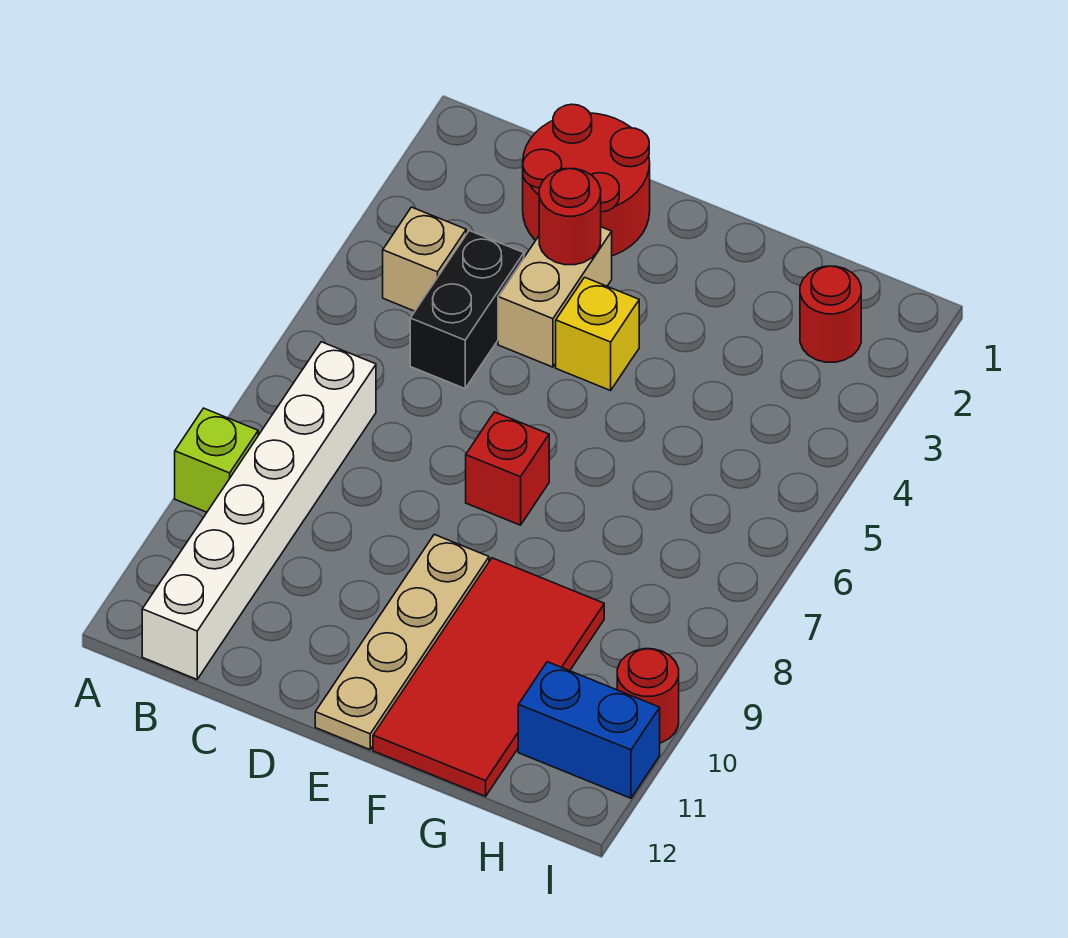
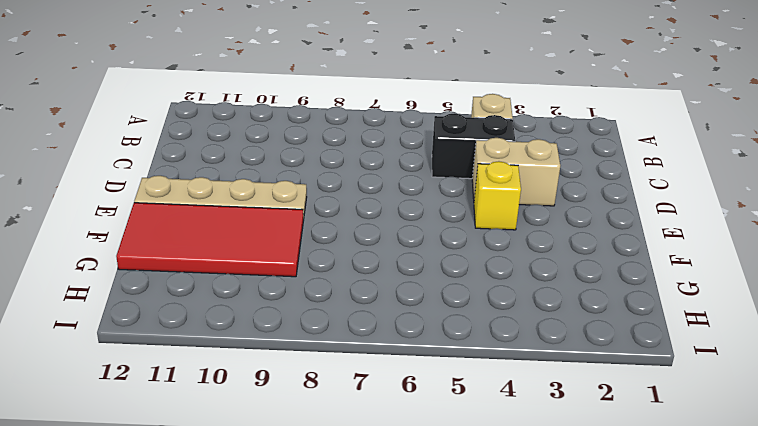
none -> lime 1x1 brick [175,408,258,512]
none -> white 1x6 brick [142,342,376,679]
none -> red 2x2 round brick [523,104,650,256]

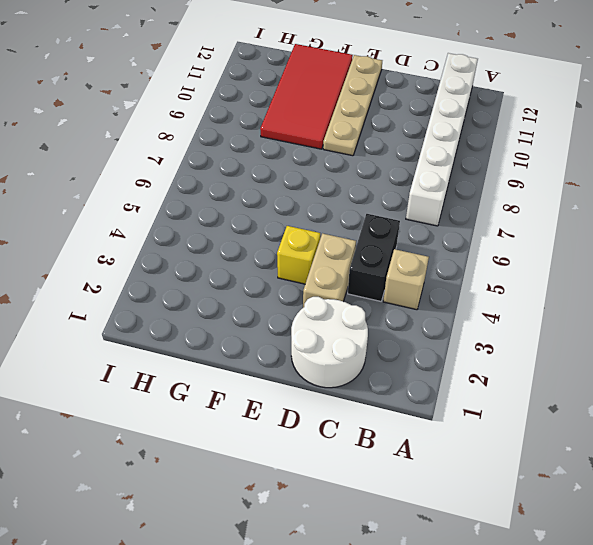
white 2x2 round brick [291,297,368,388] -> red 2x2 round brick [523,104,650,256]
none -> lime 1x1 brick [175,408,258,512]
none -> red 1x1 brick [466,412,549,525]
none -> red 1x1 round brick [800,266,861,362]

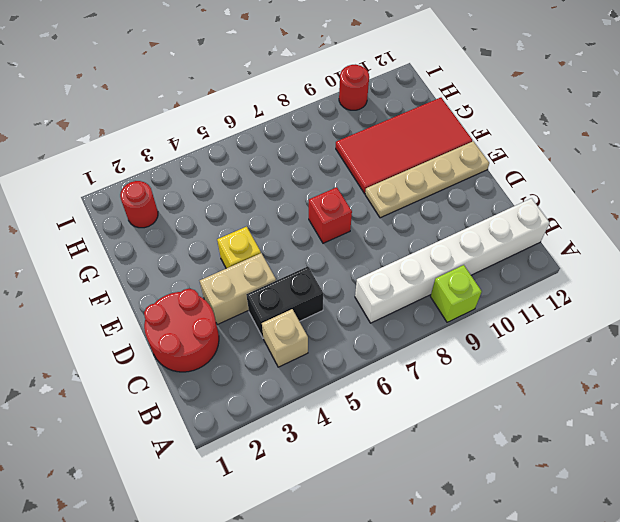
none -> blue 1x2 brick [518,662,660,798]
none -> red 1x1 round brick [539,169,601,265]

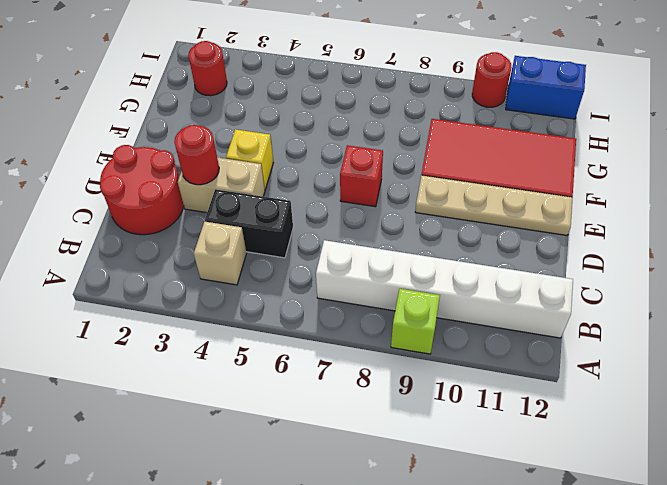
blue 1x2 brick [506,56,586,119] -> blue 1x2 brick turned to [518,662,660,798]

